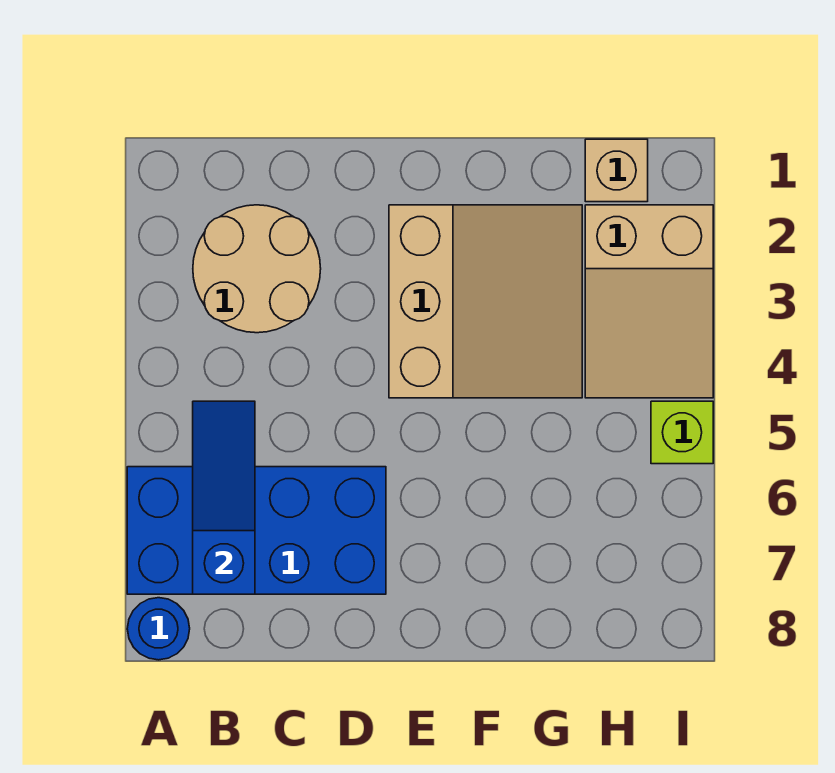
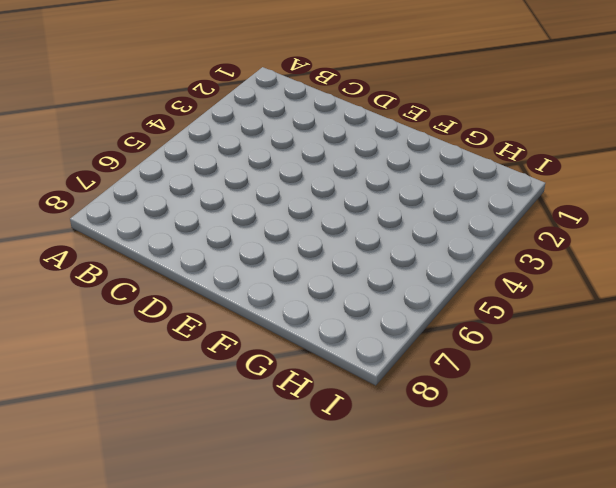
none -> blue 2x4 brick [127,467,386,594]
none -> blue 1x1 round brick [127,598,190,660]

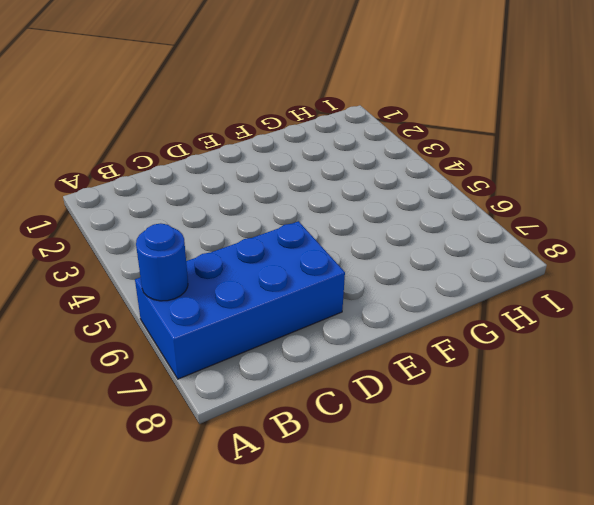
blue 1x1 round brick [136,223,188,301] -> blue 1x1 round brick moved to [127,598,190,660]
none -> tan 2x2 round brick [193,205,321,333]
none -> tan 3x3 slope [389,205,582,398]

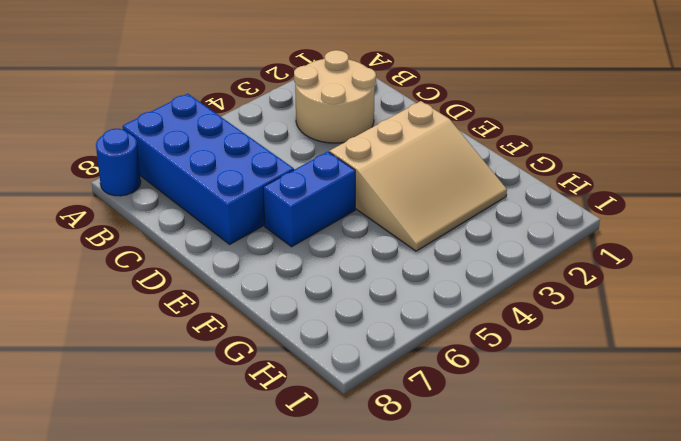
blue 1x2 brick [263,152,355,247] -> none
none -> tan 1x1 brick [585,139,648,202]
none -> tan 2x3 slope [585,205,713,398]

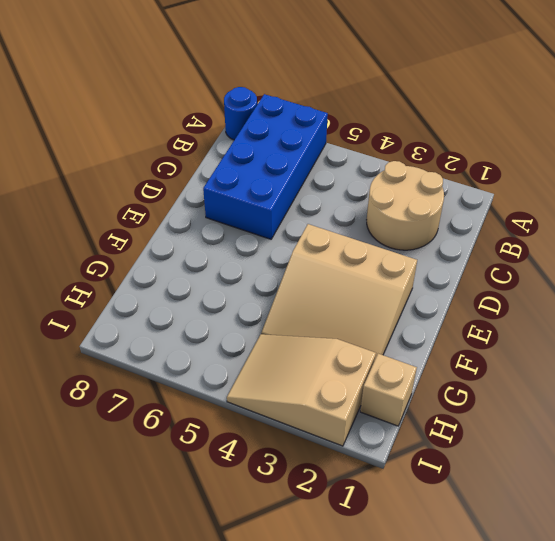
none -> lime 1x1 brick [651,401,713,464]
none -> blue 1x3 slope [193,401,255,594]

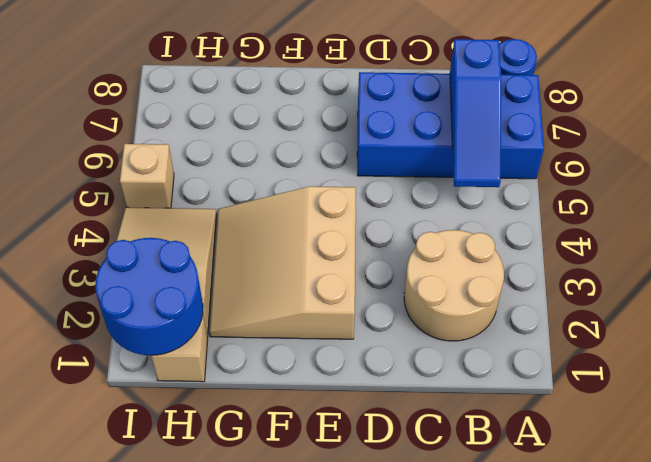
blue 2x2 round brick [95,238,203,355] -> none
tan 1x1 brick [120,144,174,208] -> lime 1x1 brick [651,401,713,464]

